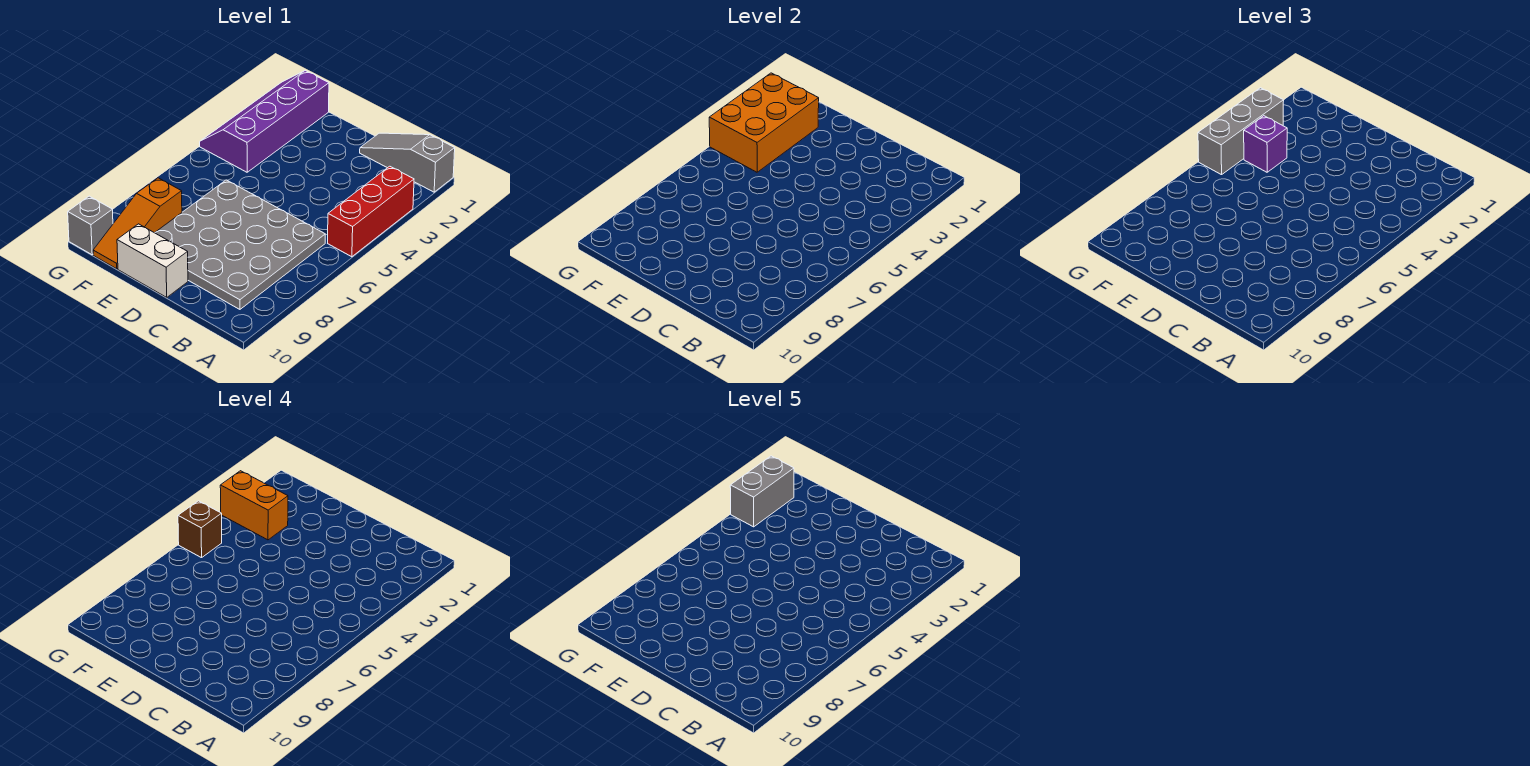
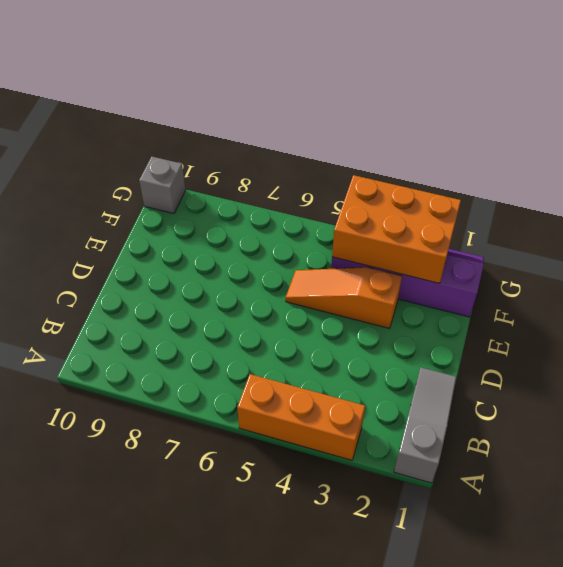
orange 1x3 brick [237,374,365,460] -> red 1x3 brick [328,166,414,257]
orange 1x3 slope [286,267,402,328] -> orange 1x3 slope moved to [93,178,182,269]
none -> grey 4x4 plate [155,180,325,309]
none -> white 1x2 brick [117,224,188,297]
none -> purple 1x1 brick [1244,116,1287,172]

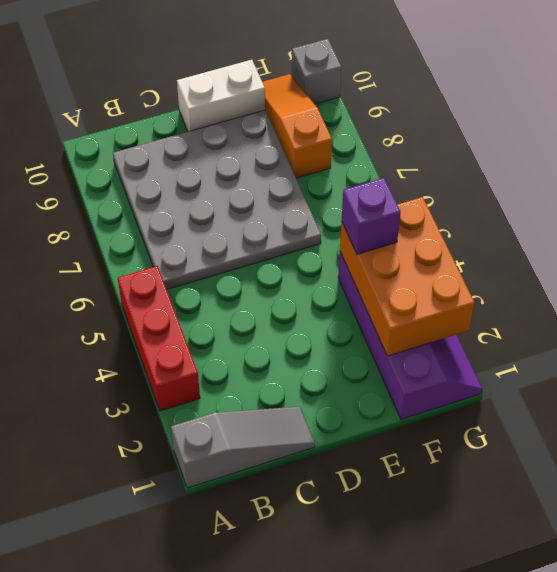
none -> grey 1x3 brick [1198,88,1284,175]
none -> orange 1x2 brick [220,471,288,540]
none -> brown 1x1 brick [178,501,222,558]

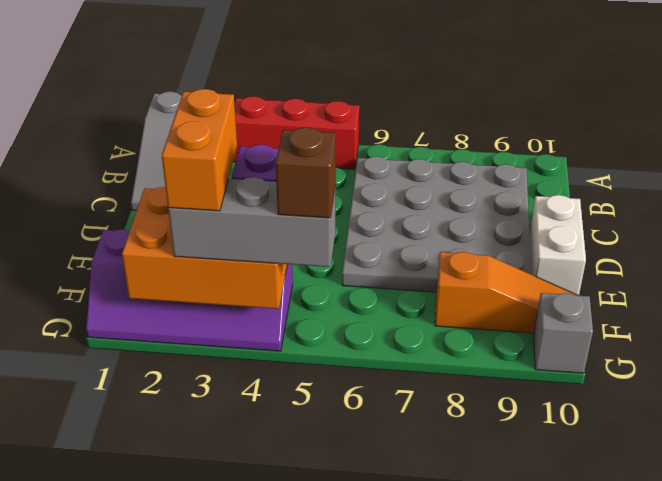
none -> grey 1x2 brick [730,456,794,527]

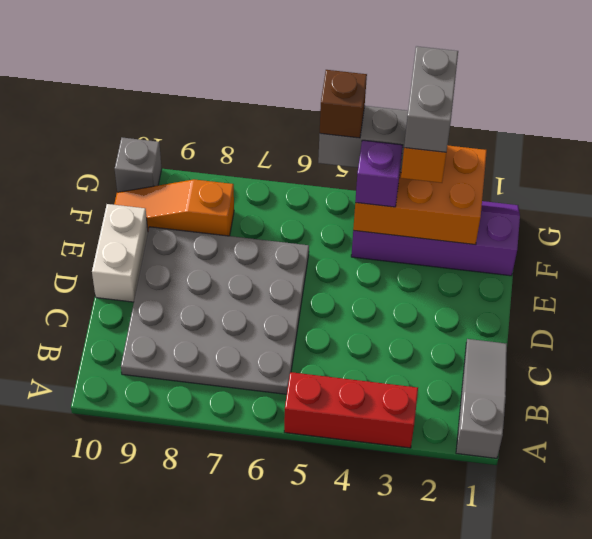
grey 1x2 brick [404,46,458,152] -> grey 1x2 brick turned to [730,456,794,527]

